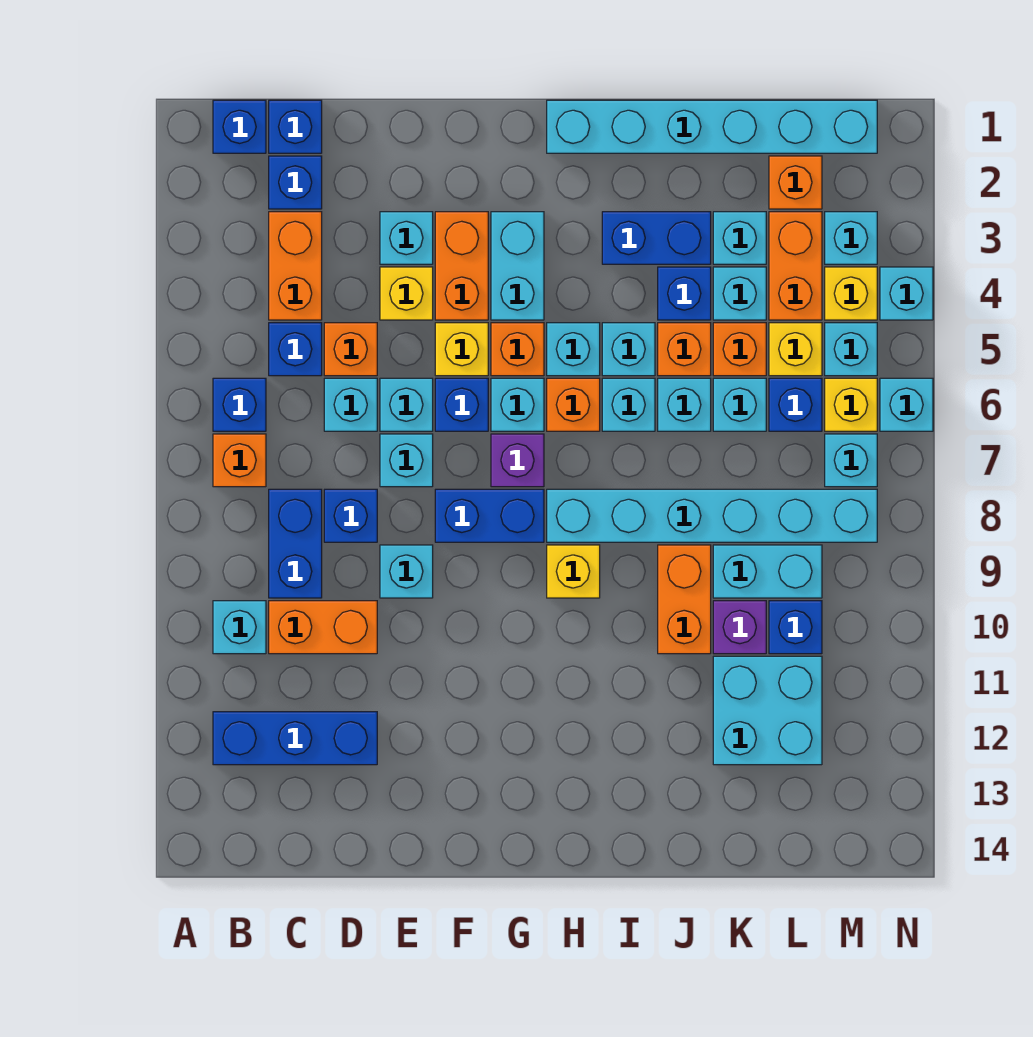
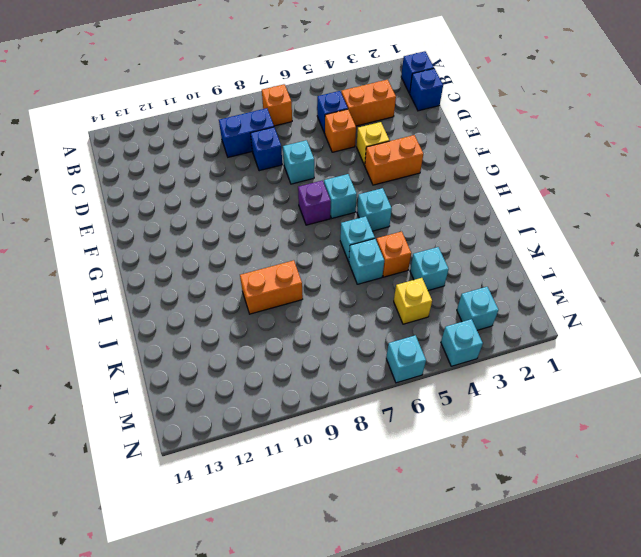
none -> blue 1x1 brick [213,378,266,431]
none -> cyan 1x1 brick [213,601,266,654]
none -> blue 1x3 brick [213,712,377,765]
none -> blue 1x1 brick [269,156,322,209]

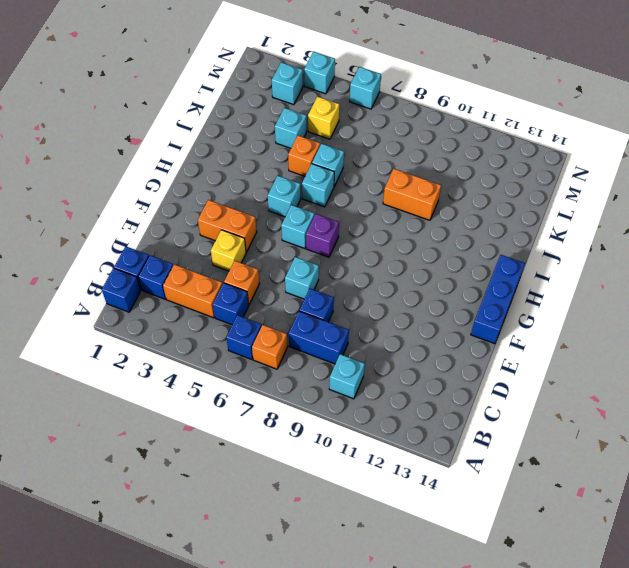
blue 1x3 brick [471,255,525,344] -> blue 1x3 brick moved to [213,712,377,765]
none -> orange 1x2 brick [269,601,377,654]
none -> cyan 1x1 brick [324,378,377,431]
none -> cyan 1x1 brick [380,212,433,264]
none -> cyan 1x1 brick [380,378,433,431]

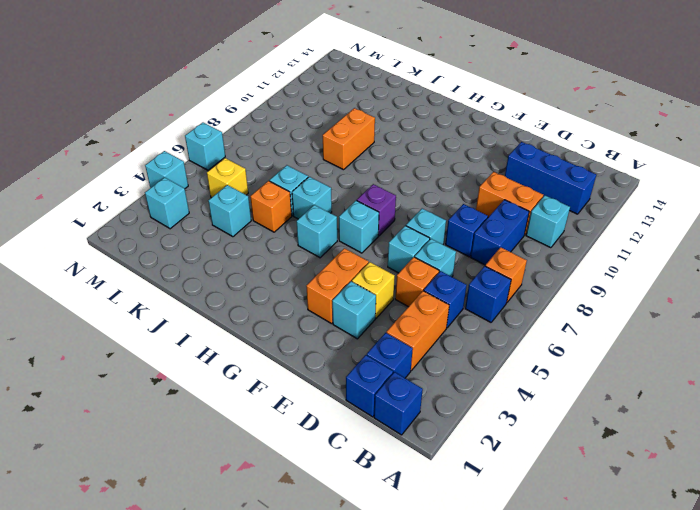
none -> cyan 1x1 brick [380,545,433,598]
none -> yellow 1x1 brick [435,323,488,376]
none -> blue 1x1 brick [435,378,488,431]
none -> blue 1x2 brick [435,489,544,542]

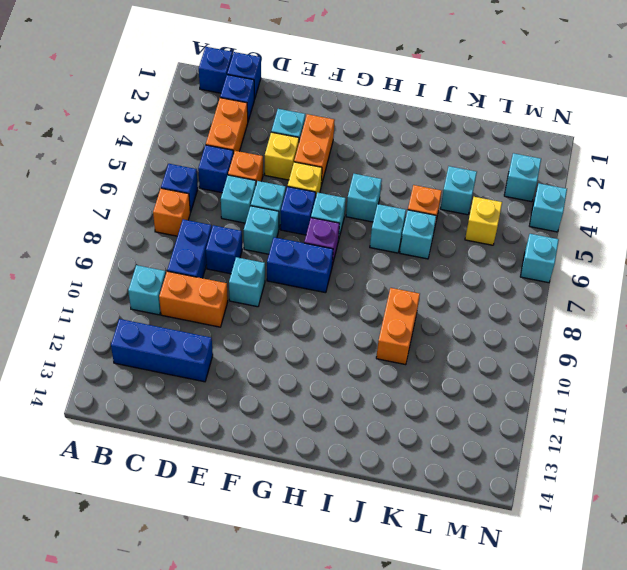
none -> cyan 1x2 brick [491,212,544,320]
none -> orange 1x1 brick [491,323,544,376]
none -> cyan 1x6 brick [547,100,877,153]
none -> orange 1x1 brick [547,378,600,431]

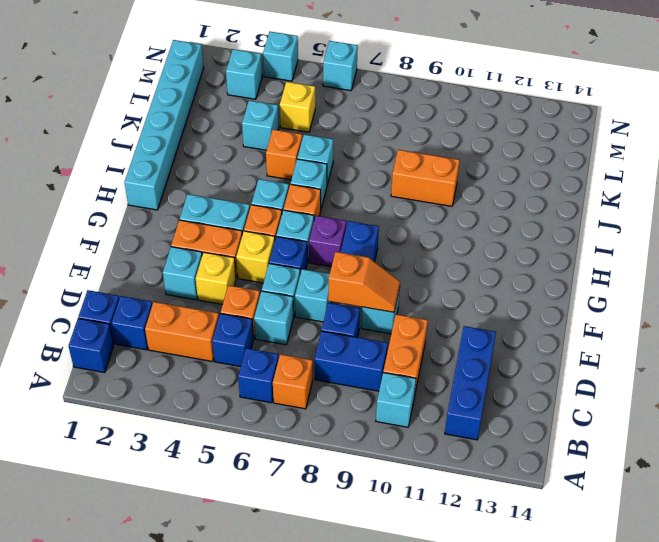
orange 1x2 slope [328,252,400,312] -> none
none -> cyan 1x6 brick [547,489,877,542]
none -> yellow 1x1 brick [547,545,600,598]
none -> blue 1x2 brick [602,212,711,264]
none -> cyan 1x1 brick [602,323,655,376]

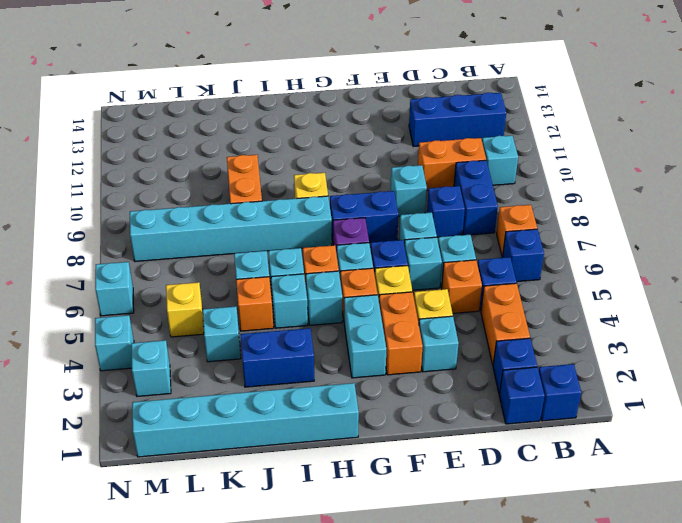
none -> blue 1x1 brick [658,267,711,320]
none -> cyan 1x1 brick [713,212,766,264]
none -> orange 1x1 brick [713,323,766,376]
none -> cyan 1x1 brick [713,378,766,431]

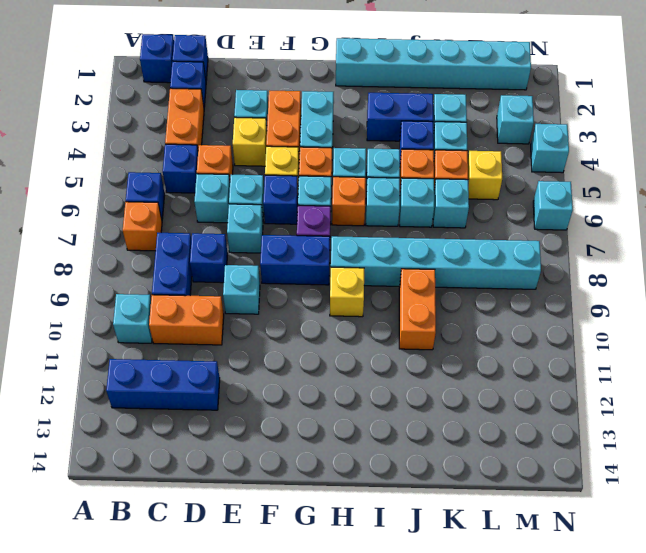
none -> cyan 1x2 brick [713,545,822,598]
none -> purple 1x1 brick [713,601,766,654]
none -> cyan 2x2 brick [713,656,822,765]
none -> orange 1x1 brick [769,156,822,209]

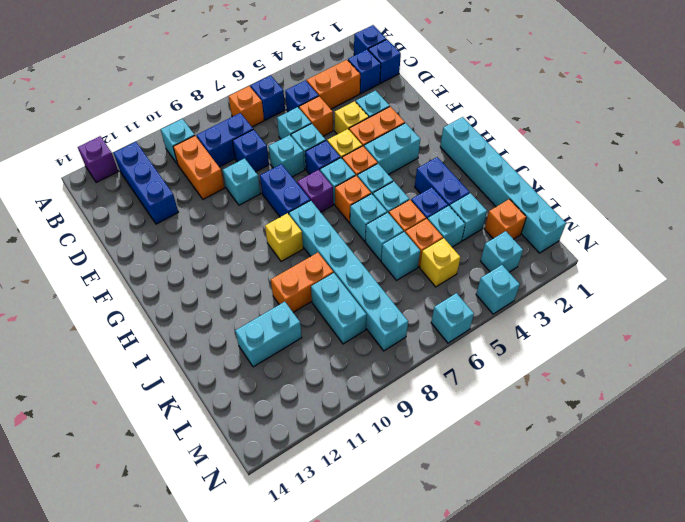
purple 1x1 brick [78,136,118,183] -> purple 1x1 brick moved to [713,601,766,654]
cyan 1x2 brick [235,302,302,367] -> cyan 2x2 brick [713,656,822,765]
none -> orange 1x2 brick [769,212,822,320]
none -> blue 1x1 brick [769,378,822,431]
none -> blue 1x1 brick [769,601,822,654]
none -> yellow 1x1 brick [825,267,877,320]

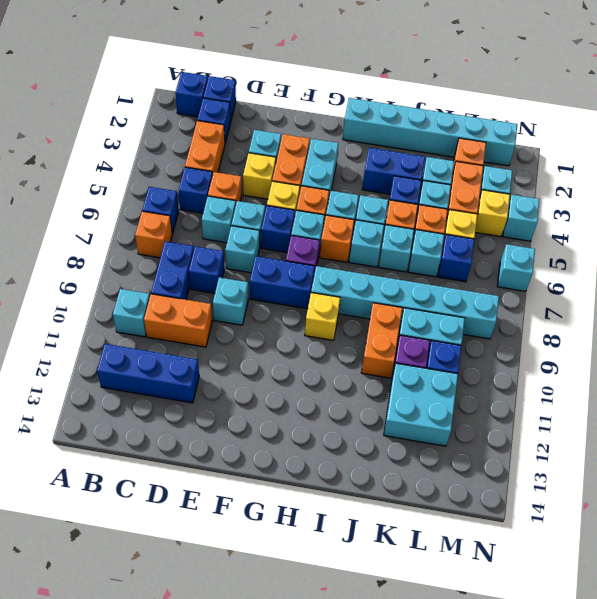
none -> cyan 1x1 brick [825,323,877,376]
none -> yellow 1x1 brick [825,378,877,431]
none -> cyan 1x1 brick [825,434,877,487]

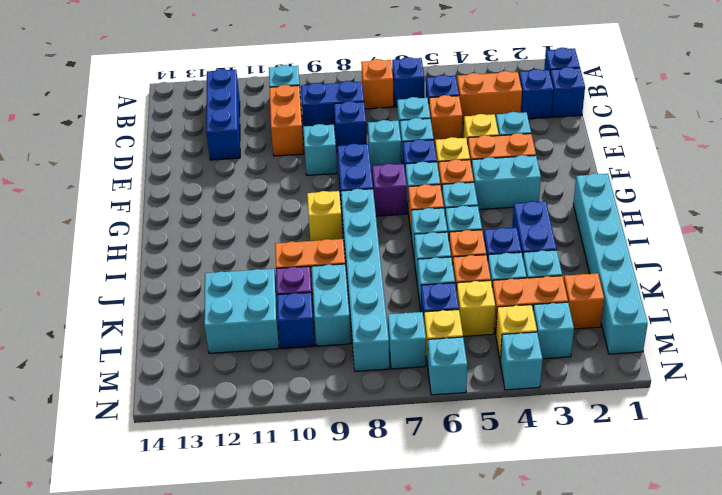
none -> cyan 1x1 brick [825,323,877,376]

